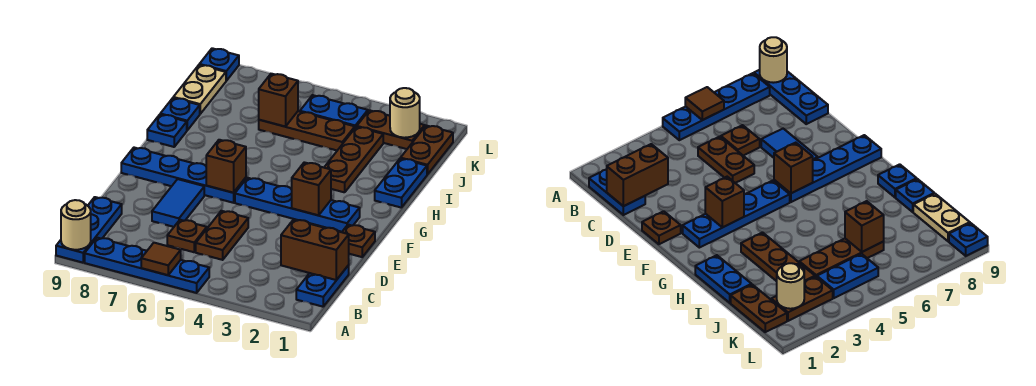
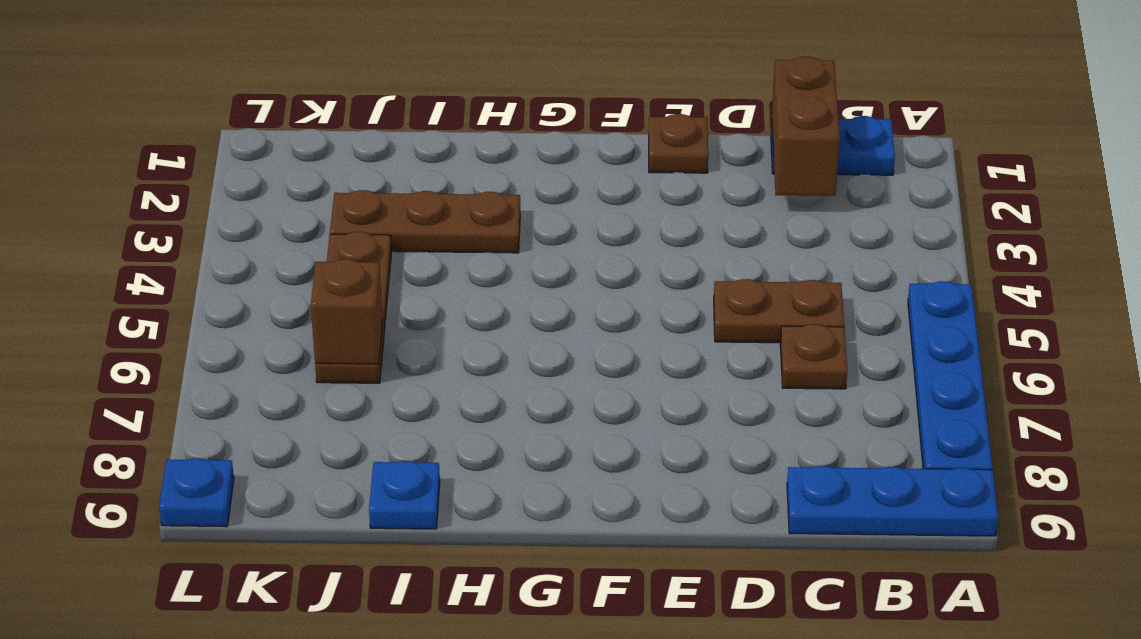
none -> blue 1x2 tile [152,179,204,227]
none -> blue 1x4 plate [235,178,360,232]
none -> blue 1x4 plate [121,148,246,203]

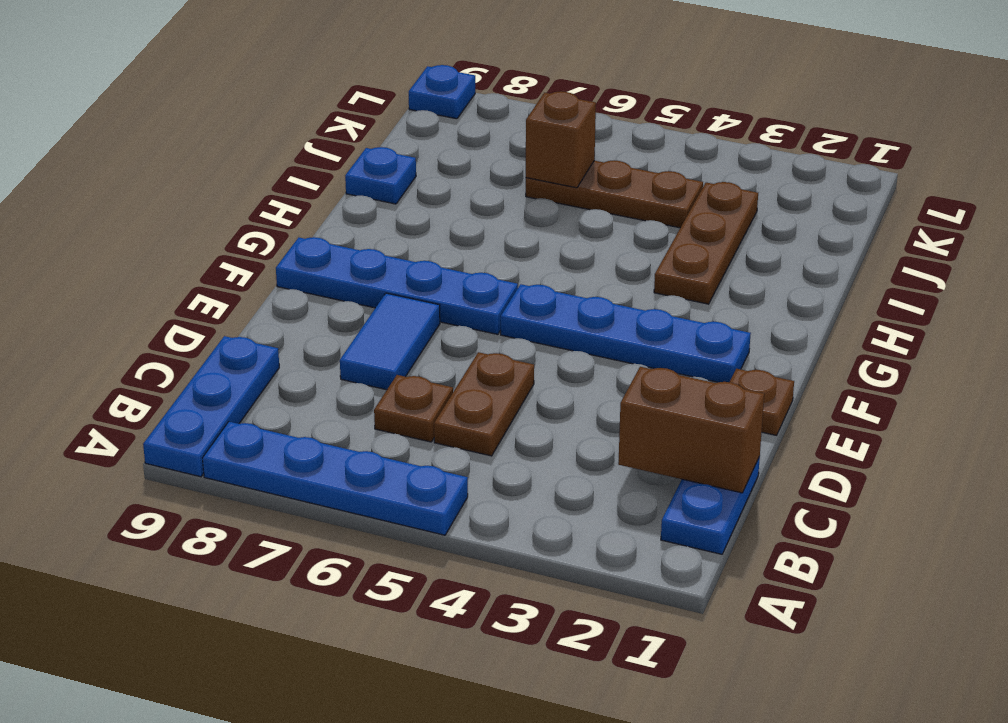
none -> blue 1x2 plate [375,158,427,208]
none -> blue 1x1 plate [147,114,187,147]
none -> brown 1x2 plate [401,125,453,175]

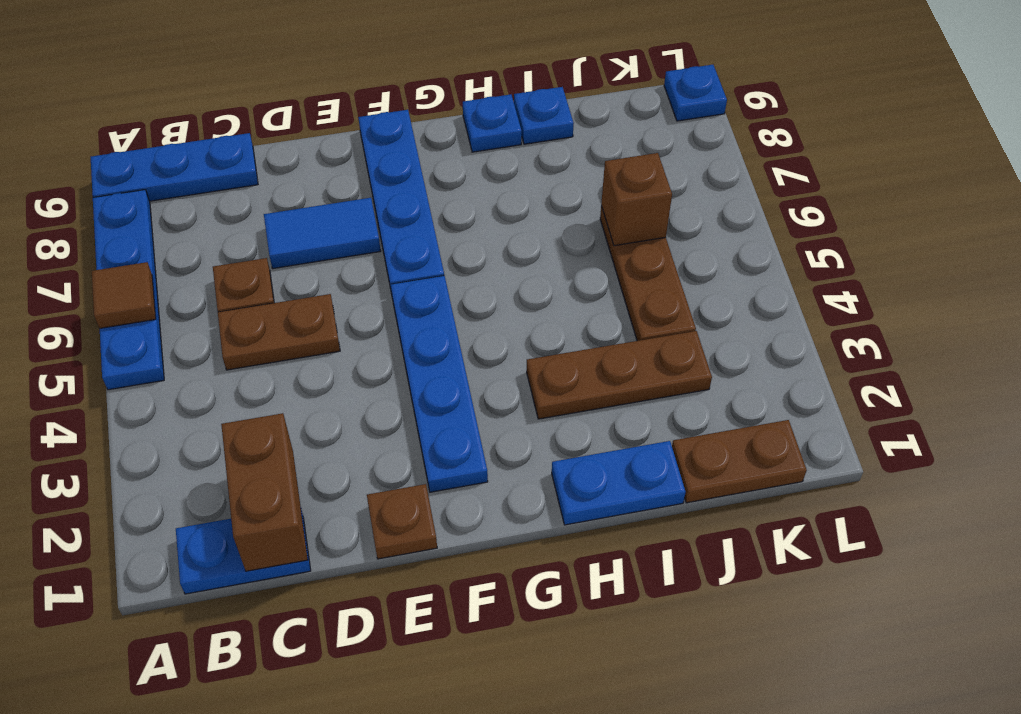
none -> tan 1x2 plate [173,65,226,114]
none -> brown 1x2 plate [357,110,425,149]
none -> blue 1x2 plate [300,95,368,128]

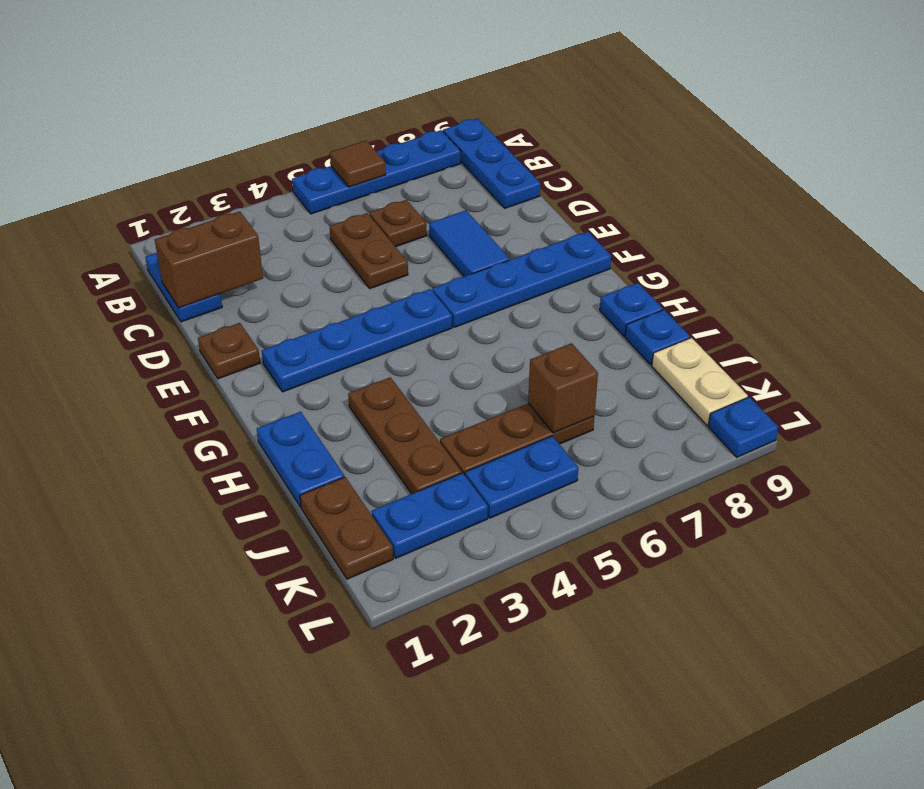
blue 1x2 plate [371,473,488,558] -> brown 1x2 plate [357,110,425,149]
none -> tan 1x1 round brick [61,200,91,250]
none -> brown 1x1 brick [292,162,331,215]
none -> brown 1x1 brick [206,140,246,193]

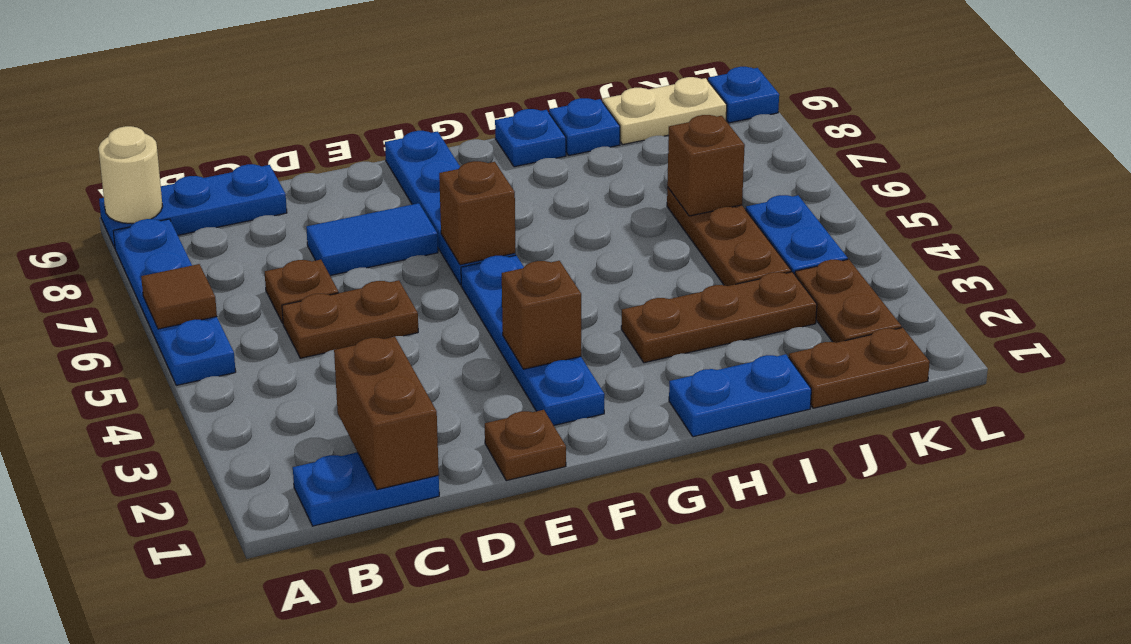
none -> tan 1x1 round brick [390,88,420,138]

